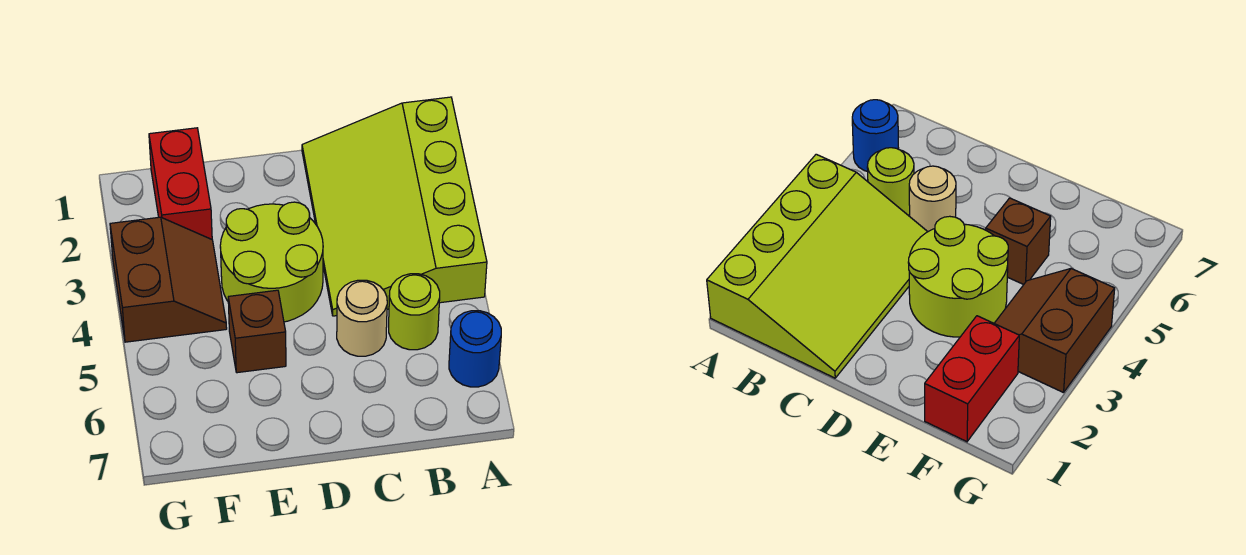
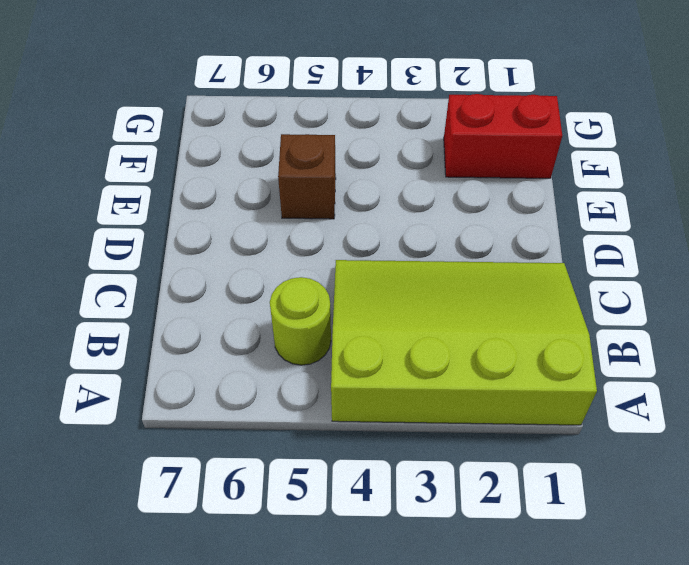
none -> blue 1x1 round brick [449,311,501,387]
none -> tan 1x1 round brick [337,280,387,356]

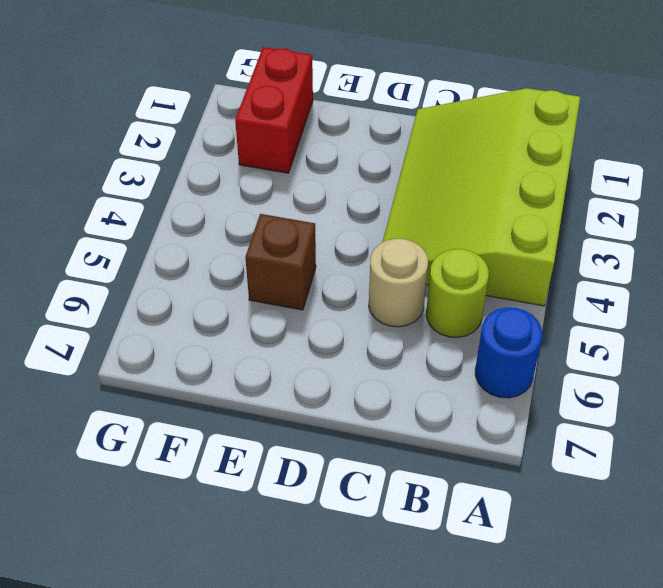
none -> lime 2x2 round brick [220,202,323,322]
none -> brown 2x2 slope [110,217,227,342]

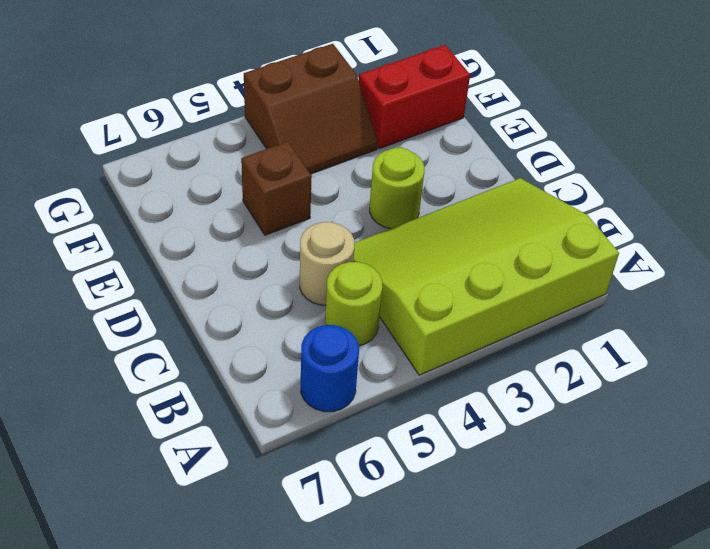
lime 1x1 round brick [370,148,425,229] -> lime 2x2 round brick [220,202,323,322]

